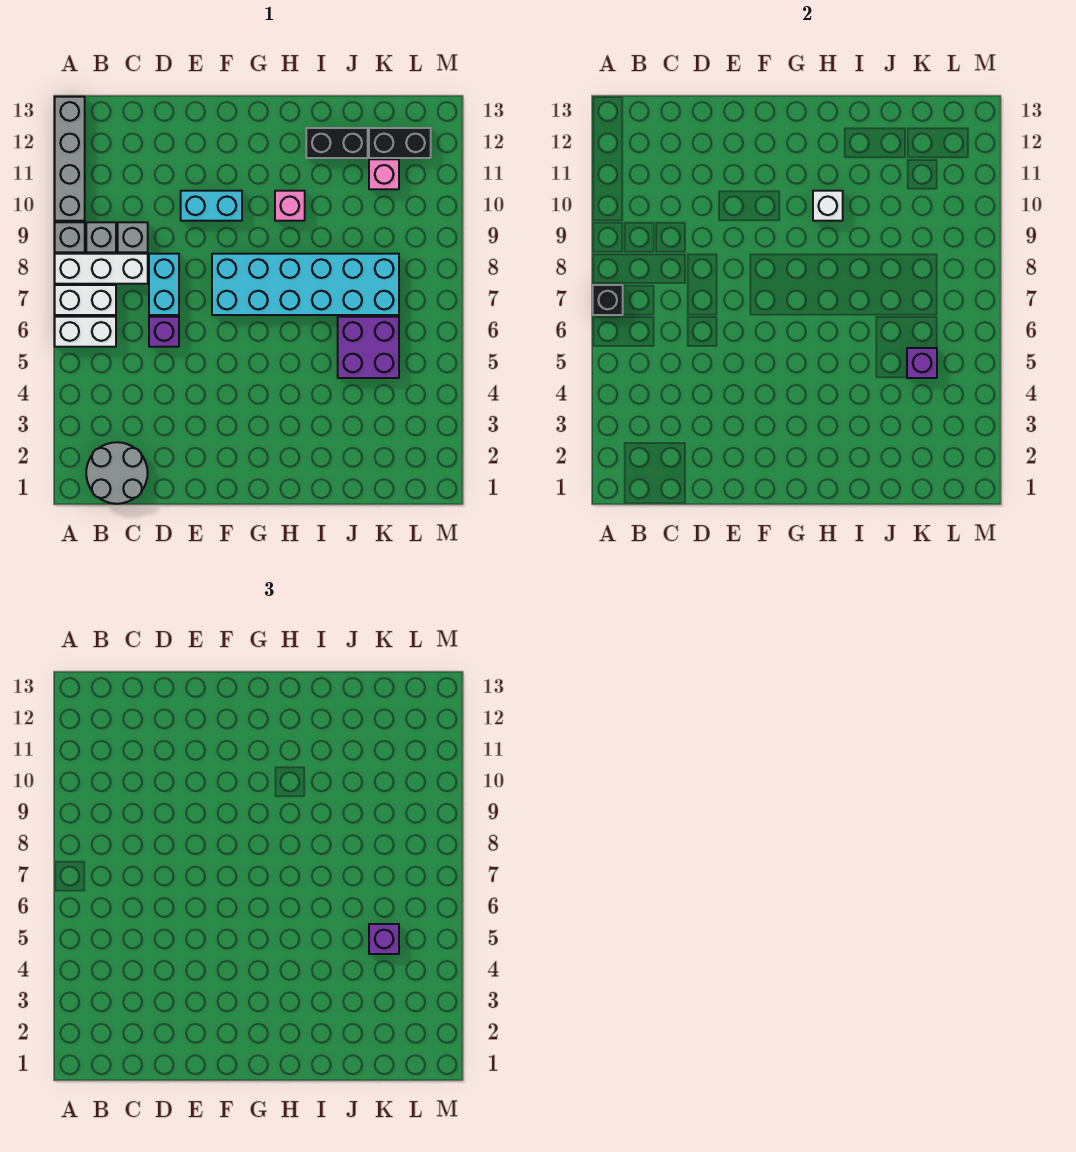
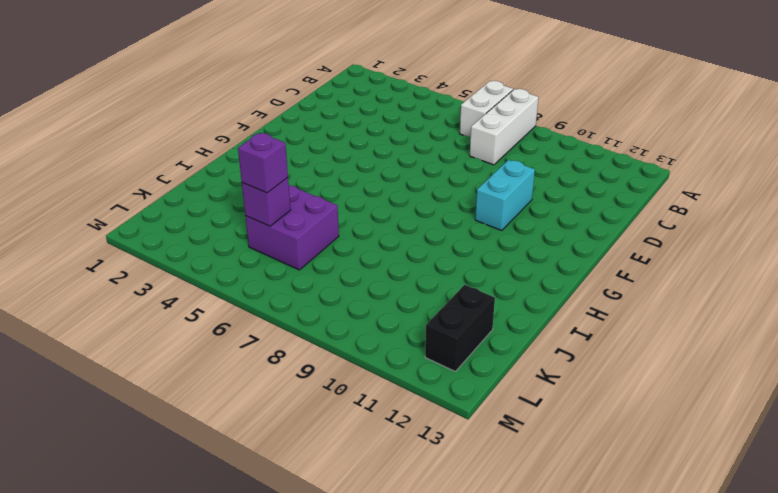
none -> white 1x2 brick [55,317,116,347]
none -> grey 1x1 brick [55,222,85,252]
none -> grey 1x4 brick [55,97,85,221]

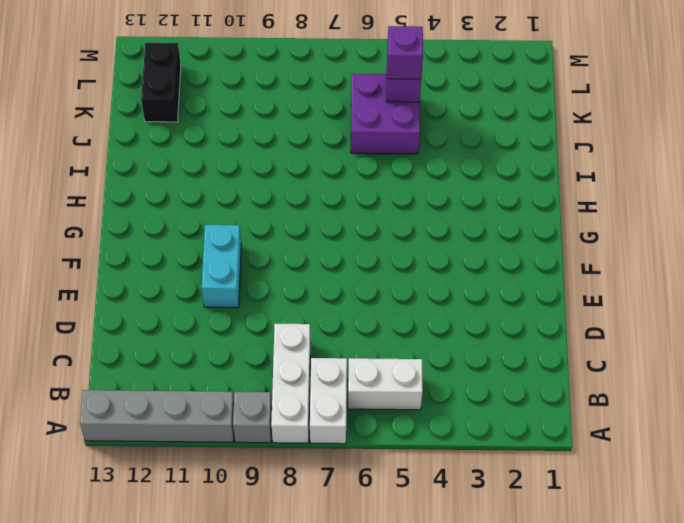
white 1x2 brick [348,358,423,410] -> white 1x2 brick turned to [55,317,116,347]
none -> grey 2x2 round brick [86,442,148,504]
none -> grey 1x1 brick [86,222,116,252]
none -> grey 1x1 brick [118,222,148,252]

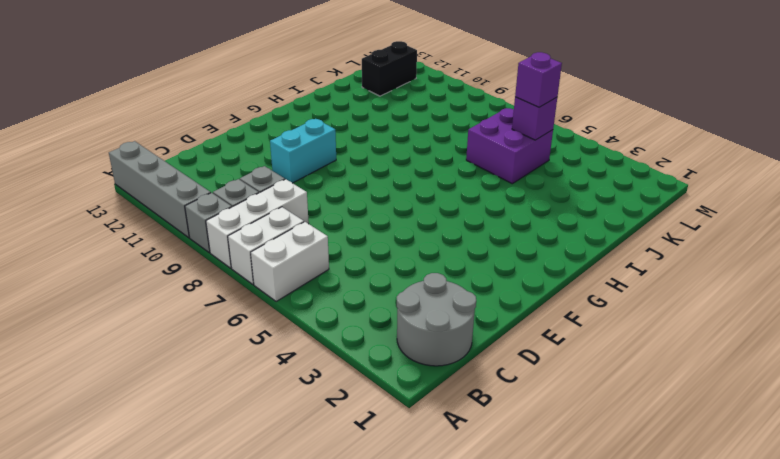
none -> purple 1x1 brick [149,317,179,347]
none -> cyan 1x2 brick [149,254,179,315]
none -> cyan 2x6 brick [212,254,399,315]

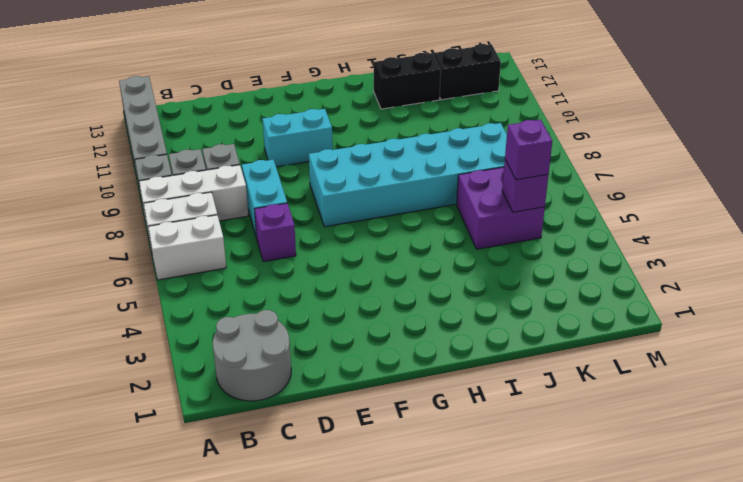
none -> pink 1x1 brick [275,191,305,221]
none -> pink 1x1 brick [369,159,399,189]
none -> black 1x1 brick [593,285,623,315]

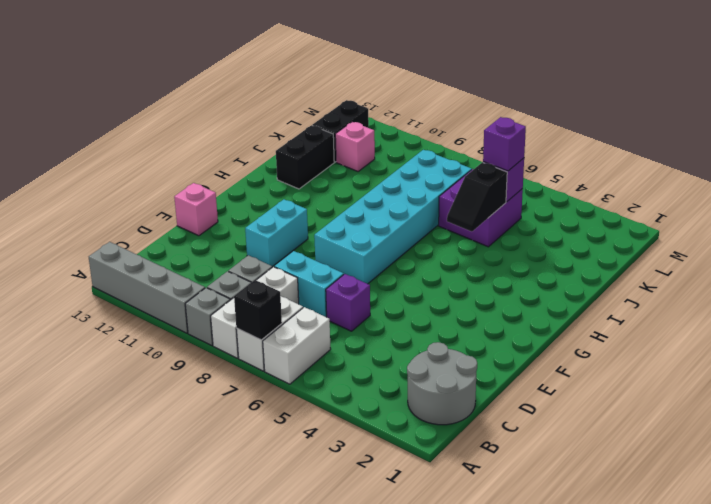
pink 1x1 brick [174,183,218,236] -> pink 1x1 brick moved to [275,191,305,221]
black 1x2 slope [447,162,507,232] -> none
none -> white 1x1 brick [813,191,843,221]

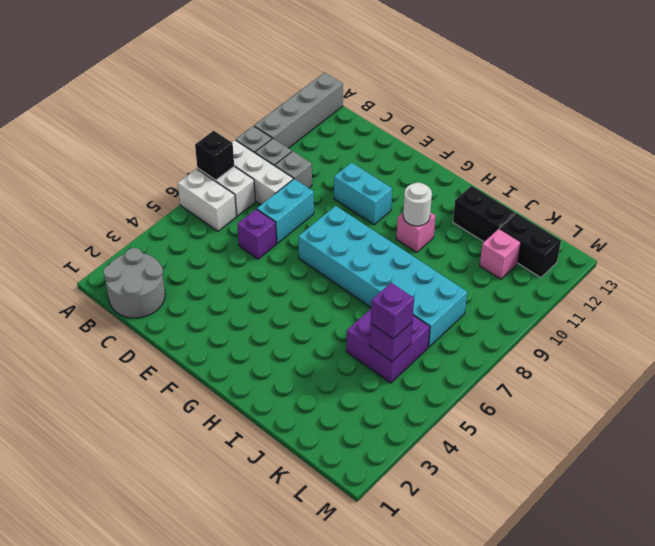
white 1x1 round brick [403,183,432,226] -> white 1x1 brick [813,191,843,221]

